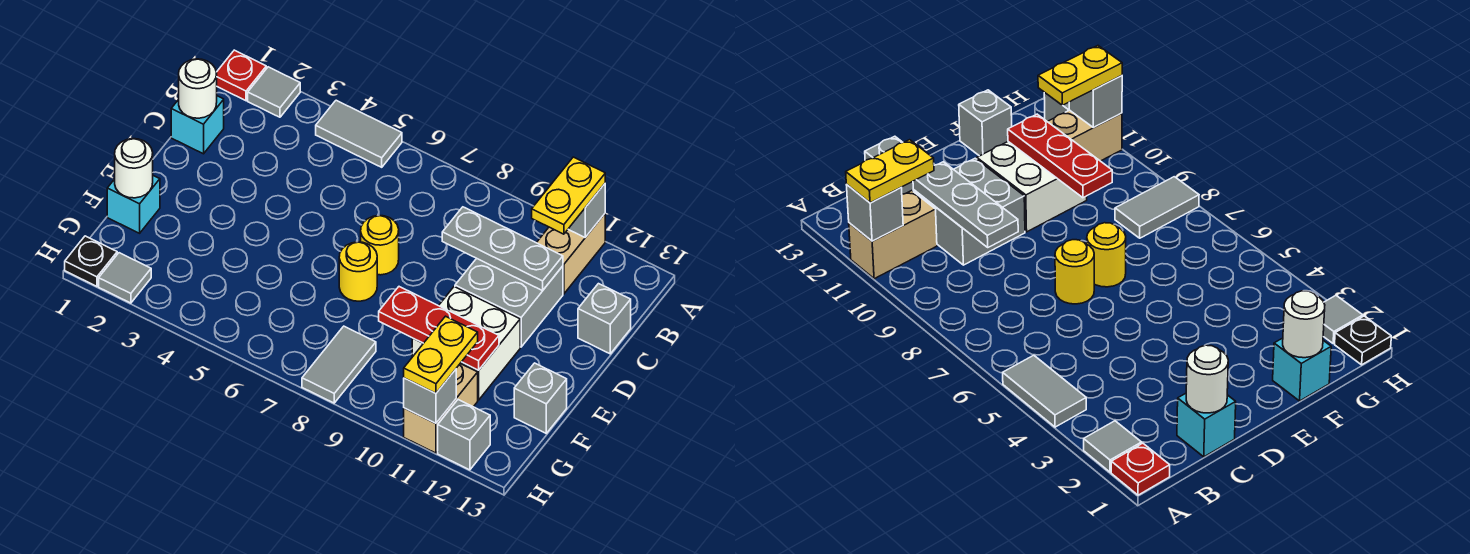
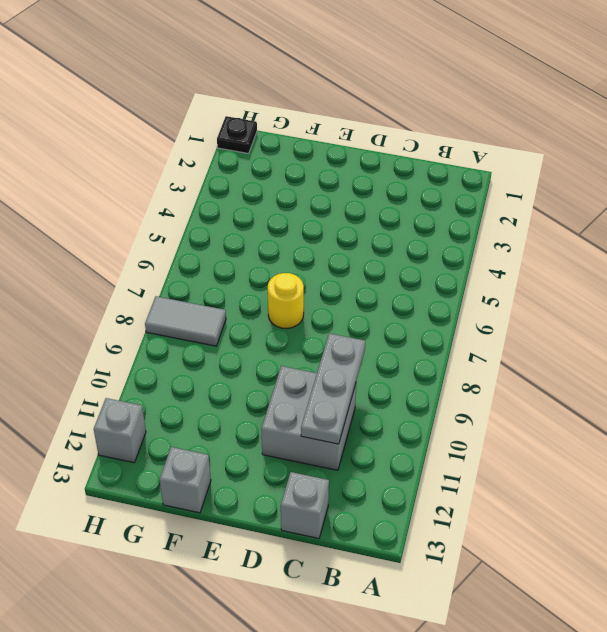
none -> red 1x1 plate [216,50,266,101]
none -> grey 1x1 tile [248,67,300,117]
none -> grey 1x2 tile [316,100,402,167]

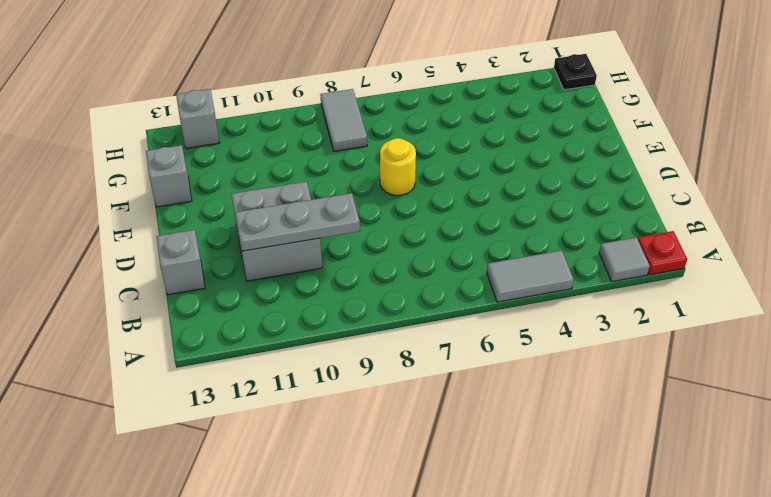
none -> tan 1x2 brick [537,214,605,294]
none -> cyan 1x1 brick [171,96,224,154]
none -> yellow 1x1 round brick [361,216,399,275]

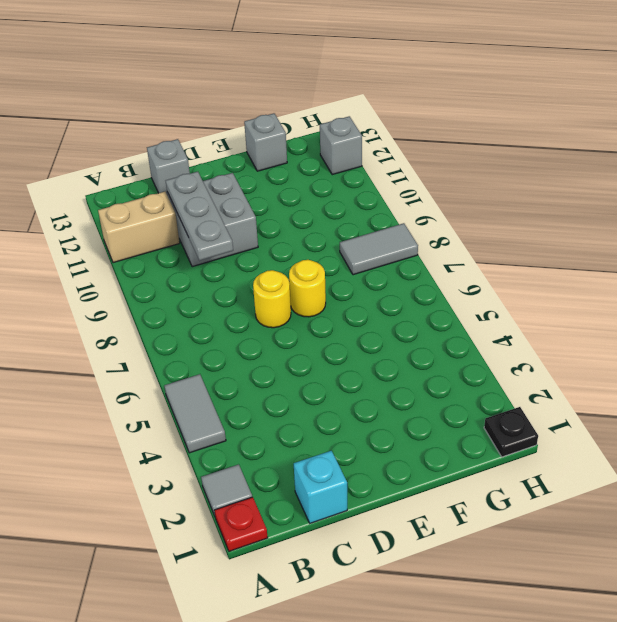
none -> white 2x2 brick [412,287,520,400]
none -> cyan 1x1 brick [107,176,160,233]
none -> tan 1x2 brick [404,364,478,453]

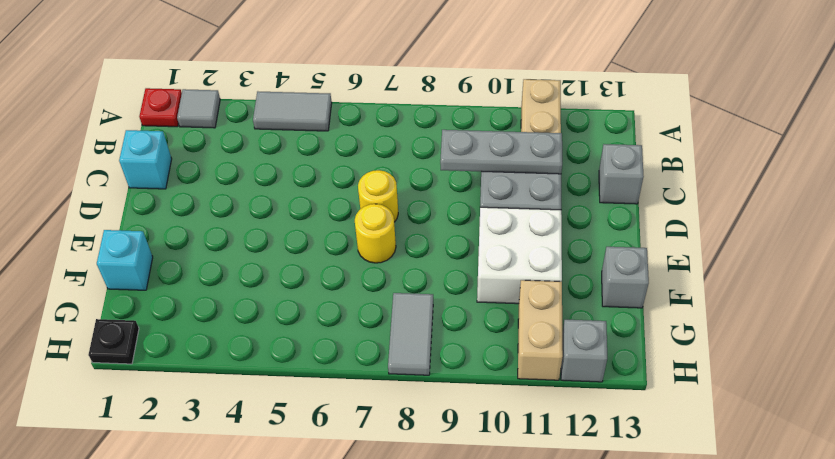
none -> grey 1x1 tile [99,253,151,303]
none -> grey 1x1 brick [568,184,605,237]
none -> white 1x1 round brick [179,59,217,118]

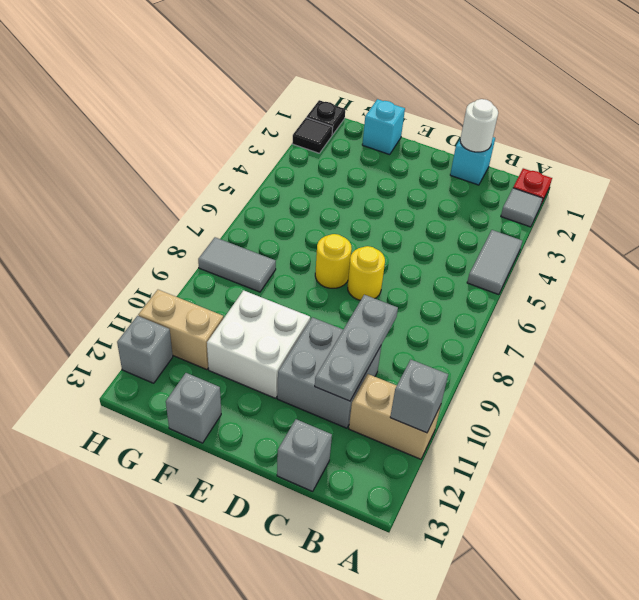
black 1x1 tile [292,118,333,153] -> grey 1x1 tile [99,253,151,303]
none -> white 1x1 round brick [115,139,153,198]
none -> red 1x3 plate [379,287,499,370]
none -> grey 1x1 brick [404,369,456,423]

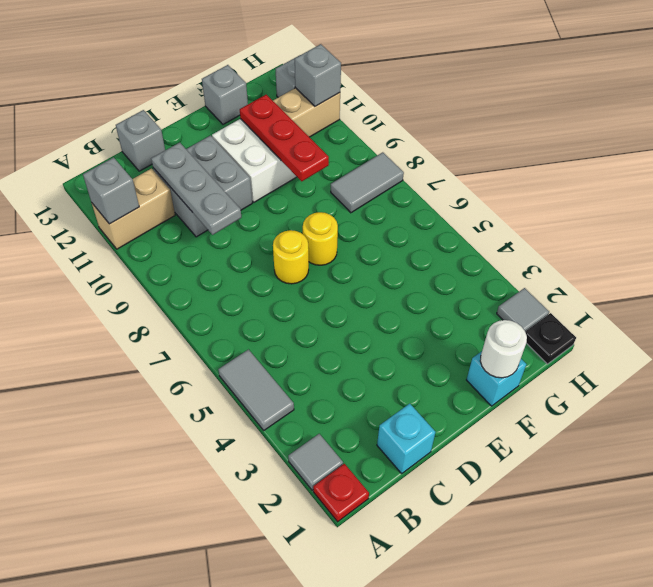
none -> white 1x1 round brick [179,59,217,118]
none -> yellow 1x2 plate [532,157,605,234]
none -> yellow 1x2 plate [404,316,478,393]

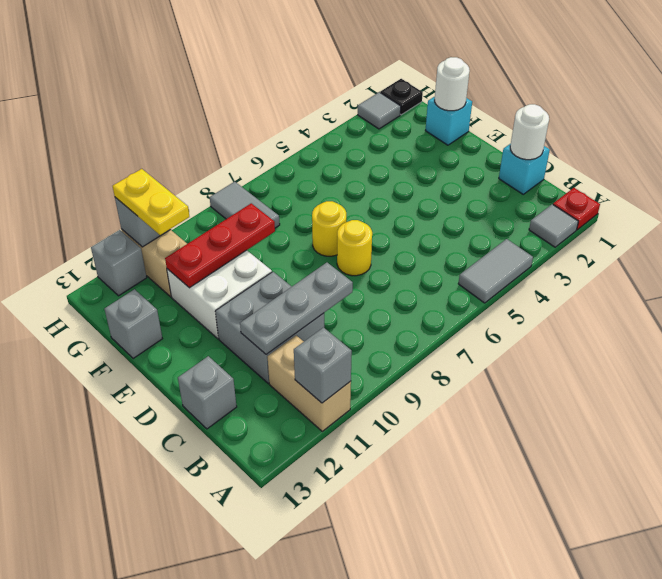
none -> yellow 1x2 plate [532,157,605,234]

